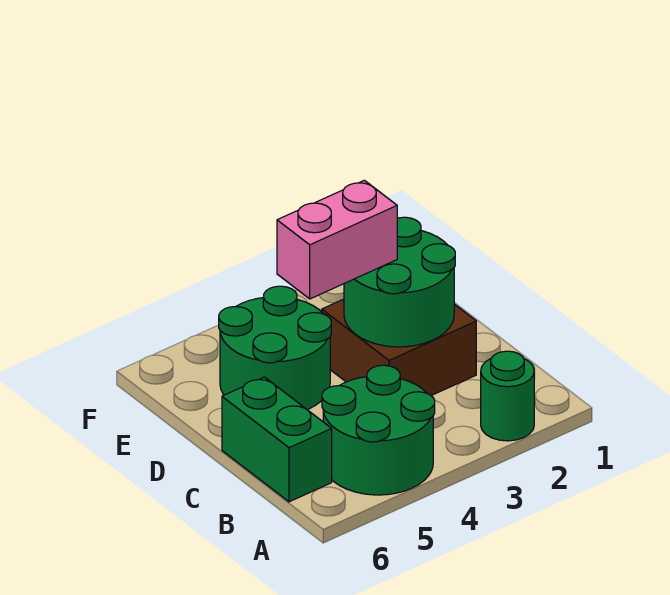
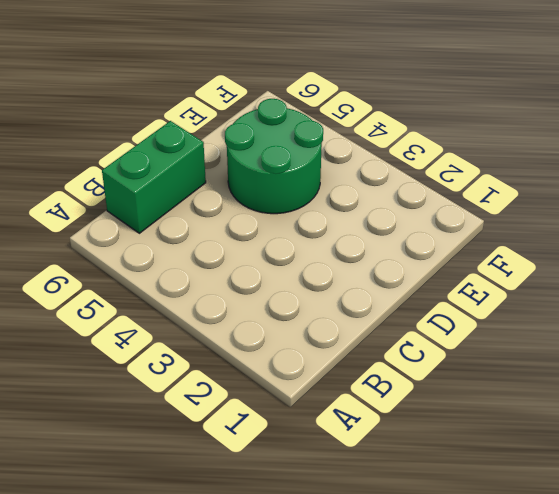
none -> green 1x1 round brick [481,351,534,441]
none -> green 2x2 round brick [322,365,435,495]

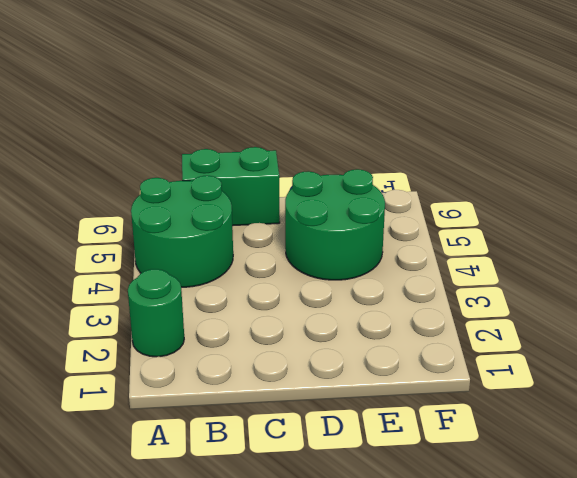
none -> brown 2x2 brick [322,299,476,396]
none -> green 2x2 round brick [344,217,455,347]

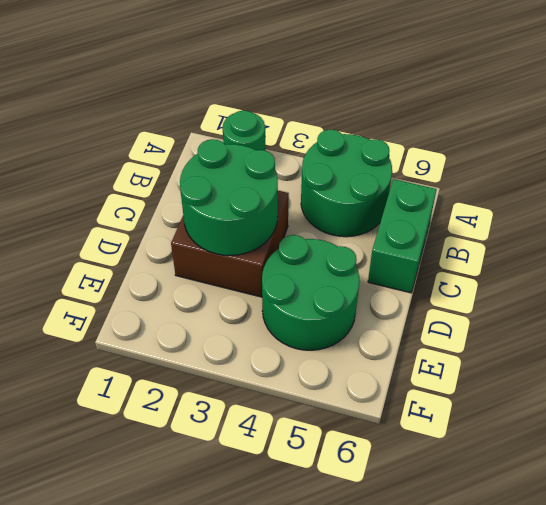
none -> pink 1x2 brick [277,180,397,299]

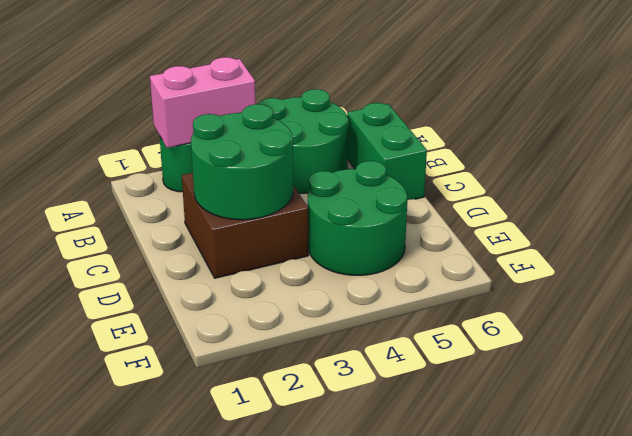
pink 1x2 brick [150,57,256,148] -> pink 1x2 brick moved to [277,180,397,299]

